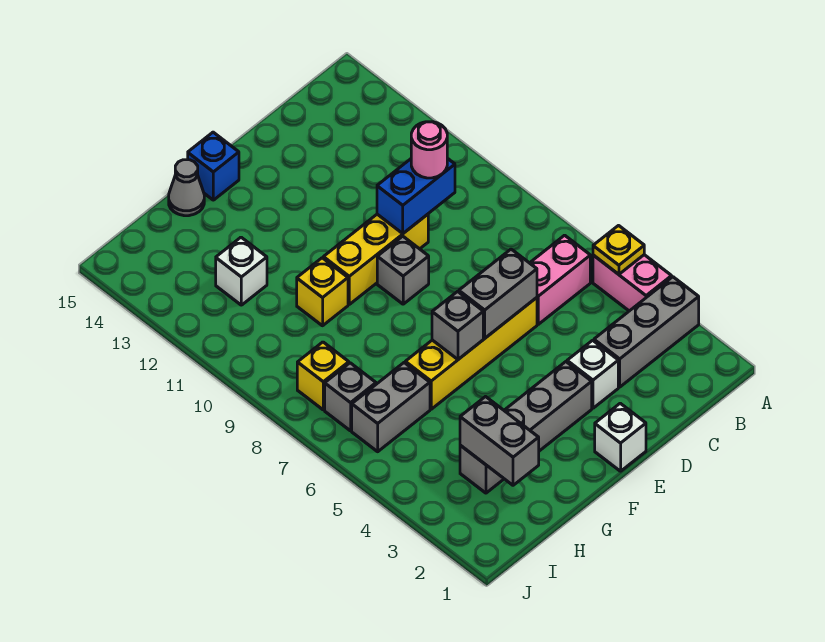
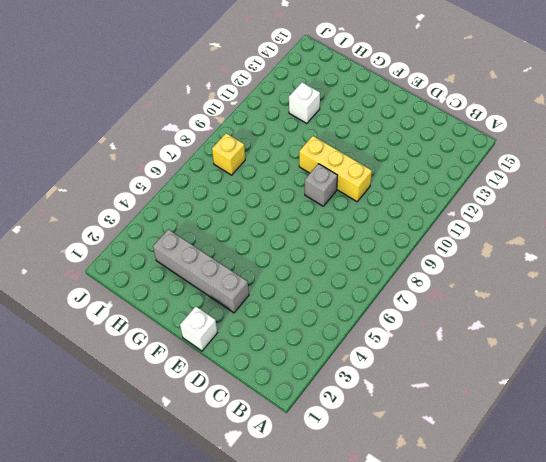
none -> grey 1x3 brick [594,277,699,387]
none -> pink 1x2 brick [593,255,672,311]
none -> pink 1x2 brick [530,235,590,324]

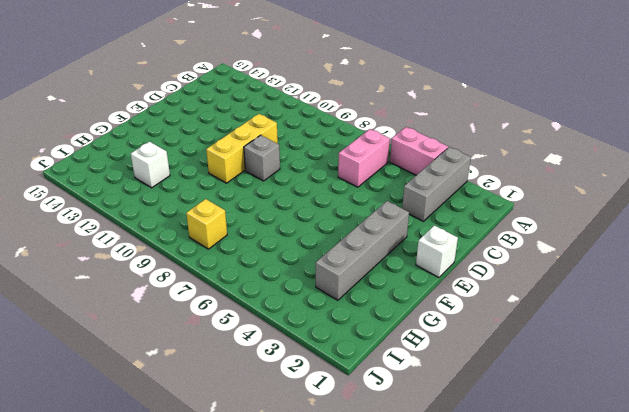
none -> white 1x1 brick [567,340,618,408]
none -> yellow 1x4 brick [405,298,537,409]
none -> blue 1x1 brick [188,132,239,200]

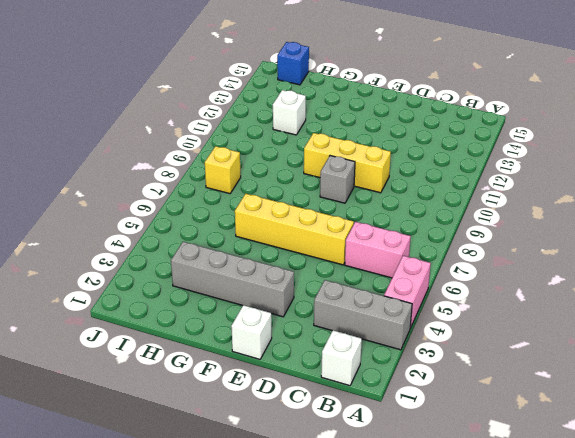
white 1x1 brick [321,330,362,386] -> white 1x1 brick moved to [567,340,618,408]
blue 1x1 brick [277,42,309,85] -> blue 1x1 brick moved to [188,132,239,200]
none -> yellow 1x1 brick [297,258,348,326]
none -> grey 1x1 cone [169,160,204,216]
none -> grey 1x2 brick [352,363,430,452]

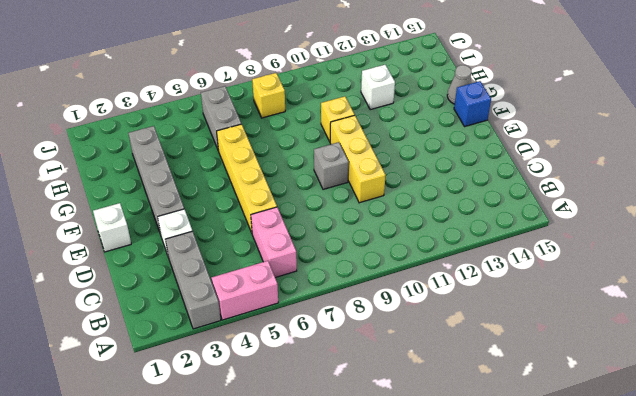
none -> grey 1x1 brick [325,363,376,431]
none -> yellow 1x1 plate [593,226,644,274]
none -> blue 1x2 brick [377,158,455,233]

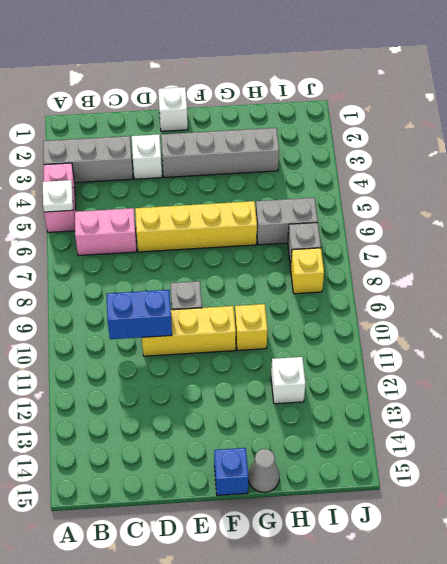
white 1x1 plate [43,180,73,212] -> yellow 1x1 plate [593,226,644,274]
none -> grey 1x2 brick [459,249,537,338]
none -> grey 1x1 brick [432,292,483,359]
none -> grey 1x2 brick [460,397,539,485]

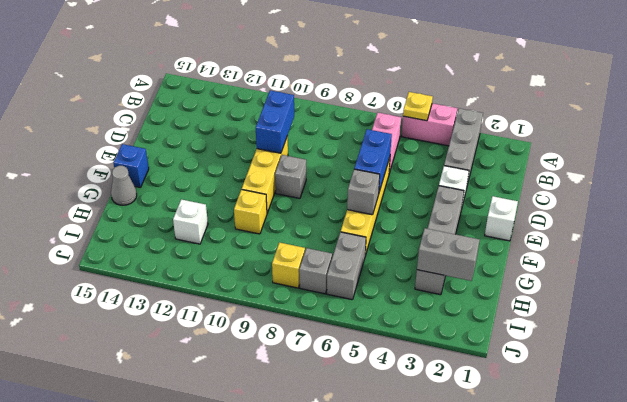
blue 1x2 brick [354,129,392,192] -> grey 1x2 brick [459,249,537,338]
none -> pink 1x1 round brick [411,122,447,178]

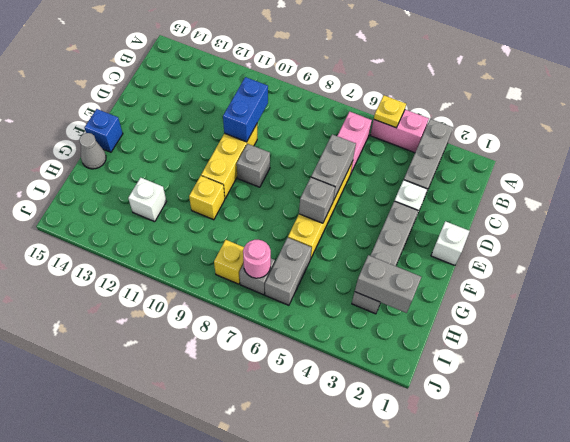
pink 1x1 round brick [243,240,271,278] -> pink 1x1 round brick moved to [411,122,447,178]

